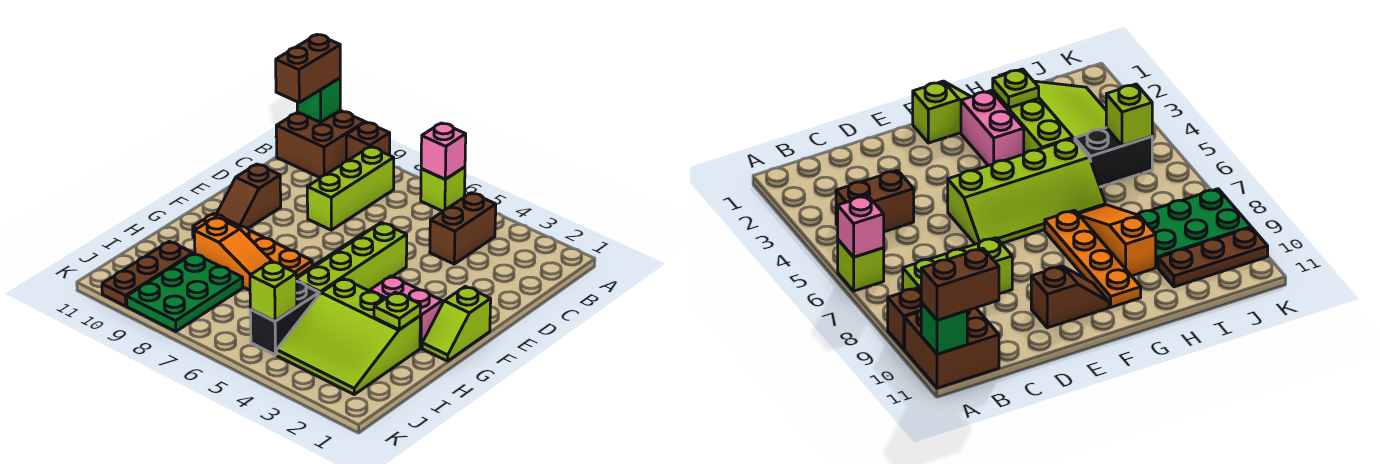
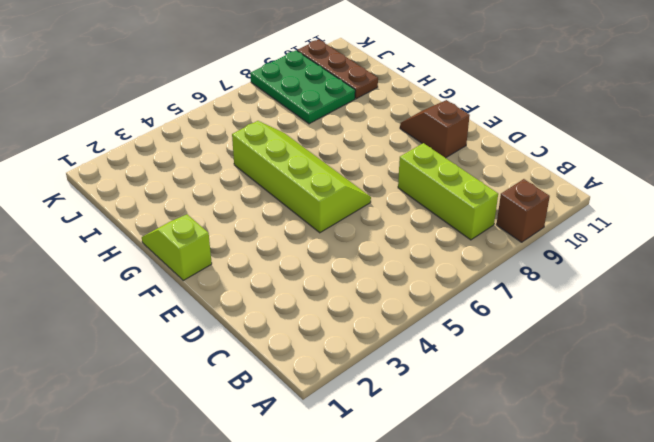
none -> lime 1x1 brick [421,167,465,211]
none -> brown 2x2 brick [276,110,365,178]
none -> brown 1x2 brick [430,193,496,264]

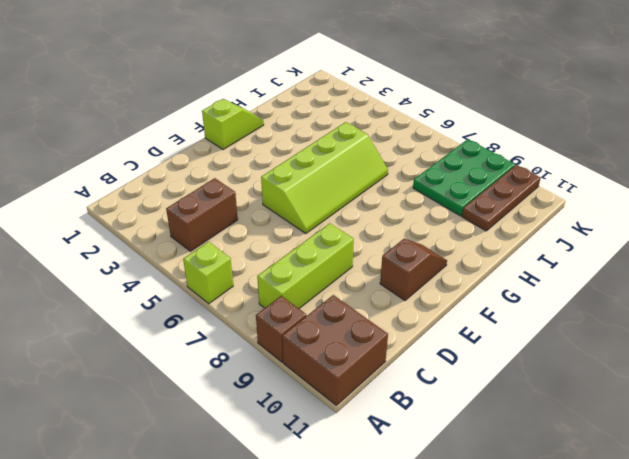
none -> pink 1x2 brick [370,276,442,348]
none -> orange 1x4 plate [193,213,312,277]
none -> lime 3x3 slope [277,278,420,394]

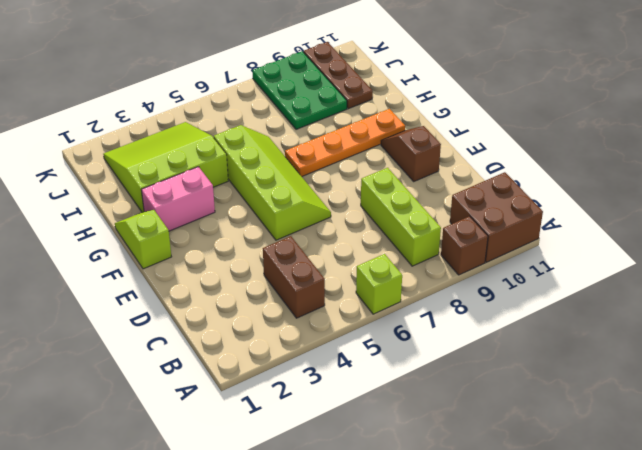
none -> orange 1x3 slope [194,217,271,290]
none -> black 1x2 brick [250,282,319,355]
none -> pink 1x1 brick [421,123,466,179]

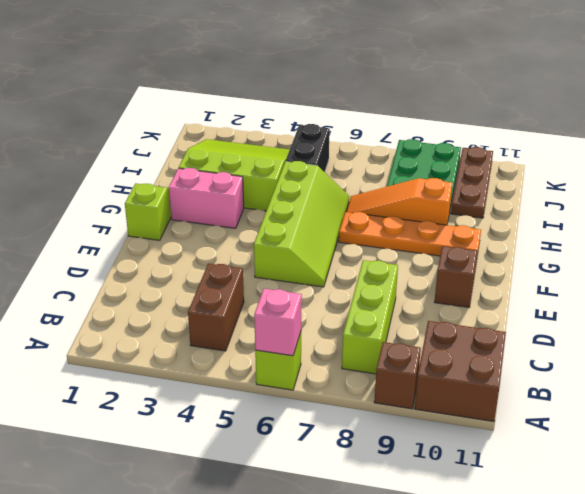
none -> green 1x1 brick [297,78,340,122]
none -> lime 1x1 plate [374,292,421,330]
none -> lime 1x1 brick [250,261,297,321]

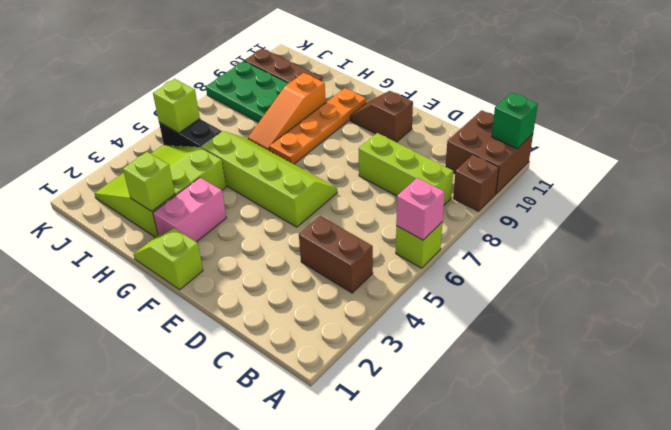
lime 1x1 brick [123,152,175,211] -> lime 1x1 plate [374,292,421,330]
none -> brown 1x2 brick [276,35,340,102]

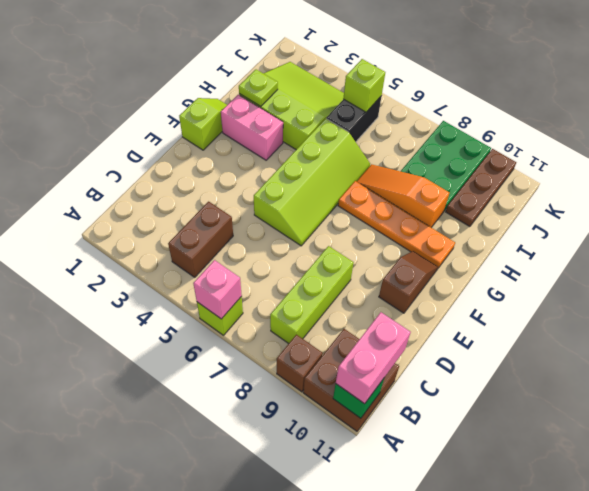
pink 1x2 brick [336,312,411,404] -> brown 1x2 brick [276,35,340,102]

